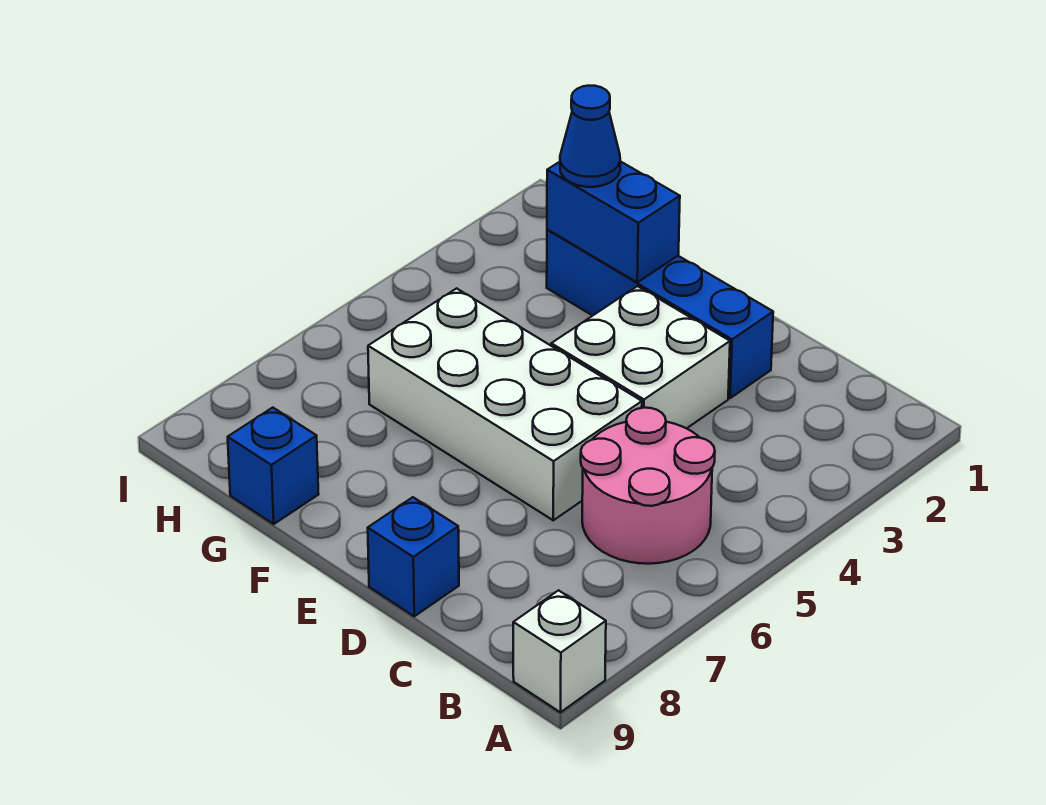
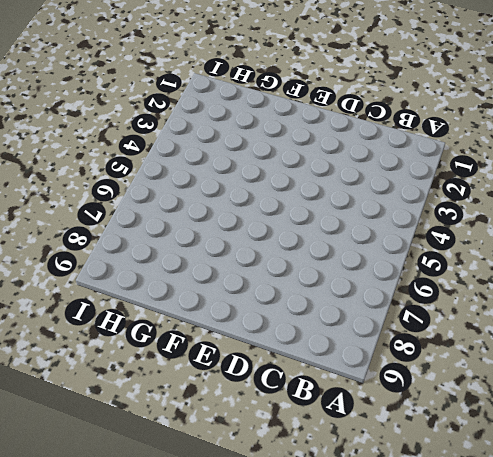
none -> white 1x1 brick [513,590,606,712]
none -> pink 2x2 round brick [581,408,715,564]

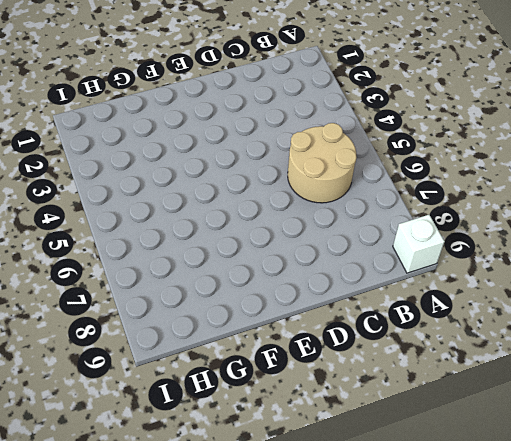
tan 2x2 round brick [288,123,356,203] -> pink 2x2 round brick [581,408,715,564]
none -> blue 1x4 brick [547,230,773,398]
none -> white 2x2 brick [551,286,730,429]

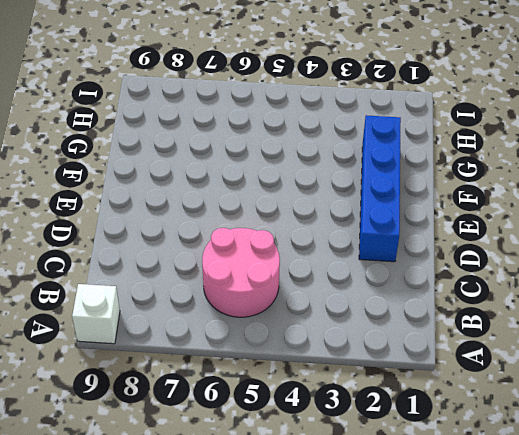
none -> white 2x2 brick [551,286,730,429]
none -> white 2x4 brick [368,288,642,520]

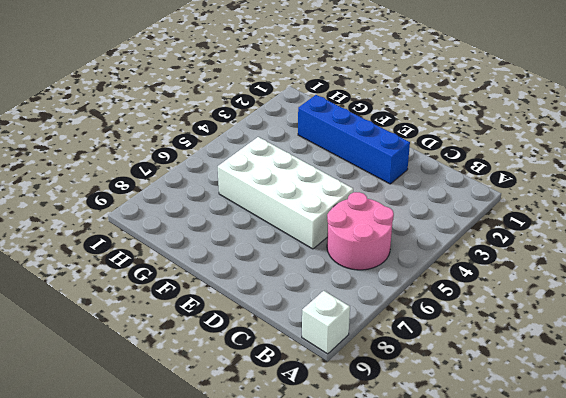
none -> white 2x2 brick [551,286,730,429]
none -> blue 1x1 brick [368,497,459,616]

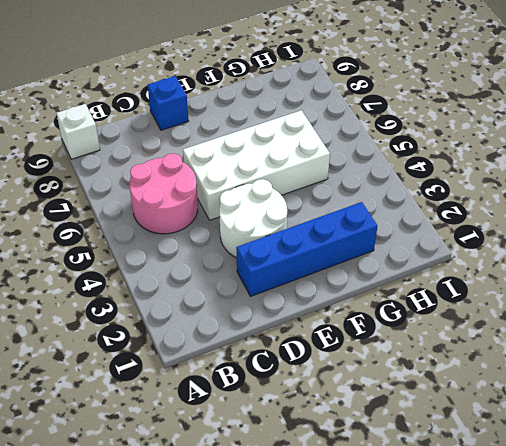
white 2x2 round brick [219,179,287,258] -> white 2x2 brick [551,286,730,429]
none -> blue 1x1 brick [228,408,319,524]
none -> blue 1x2 brick [547,161,680,282]

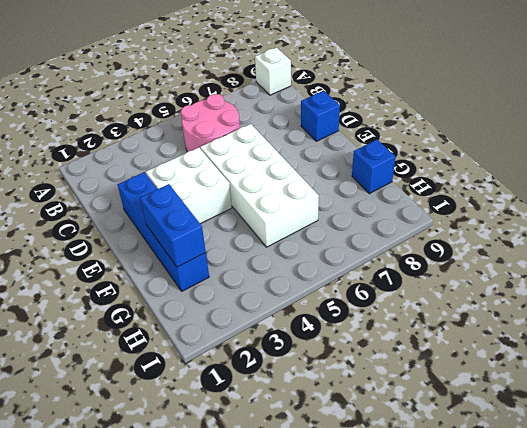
none -> blue 1x1 cone [560,86,620,187]

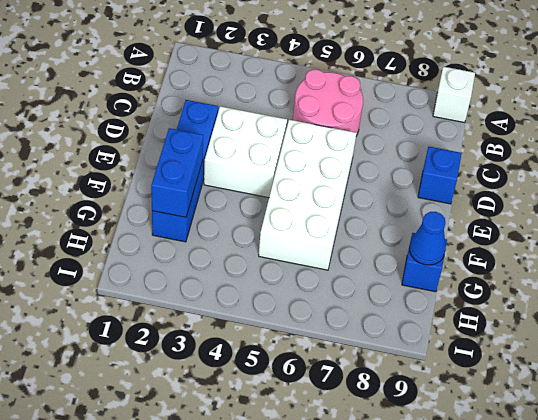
blue 1x1 cone [410,212,446,265] -> blue 1x1 cone moved to [560,86,620,187]

